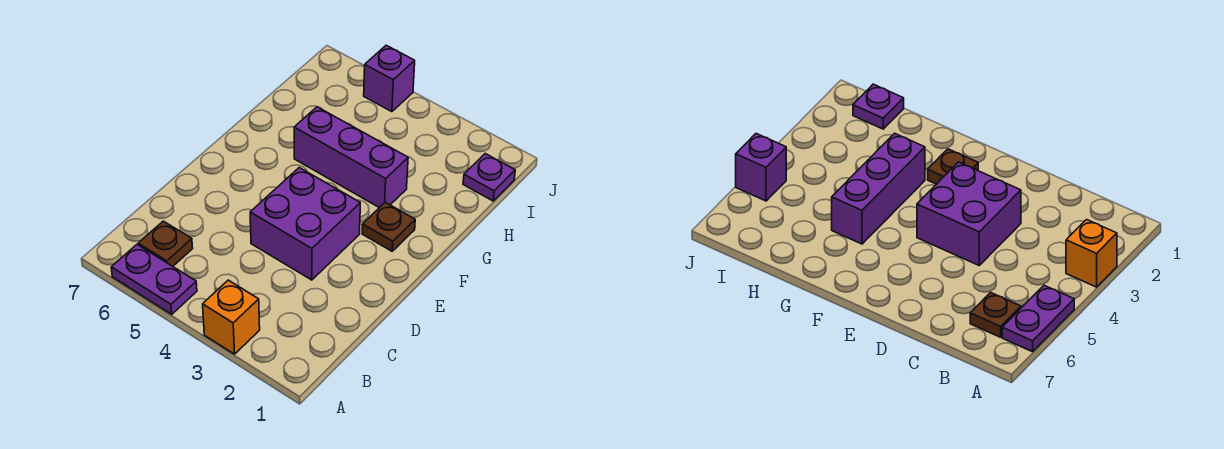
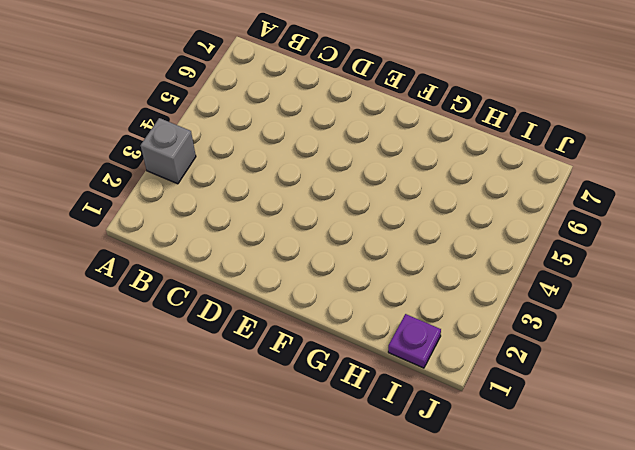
grey 1x1 brick [141,118,196,184] -> orange 1x1 brick [203,280,260,354]
none -> purple 1x2 plate [111,245,197,314]
none -> brown 1x1 plate [138,221,193,266]

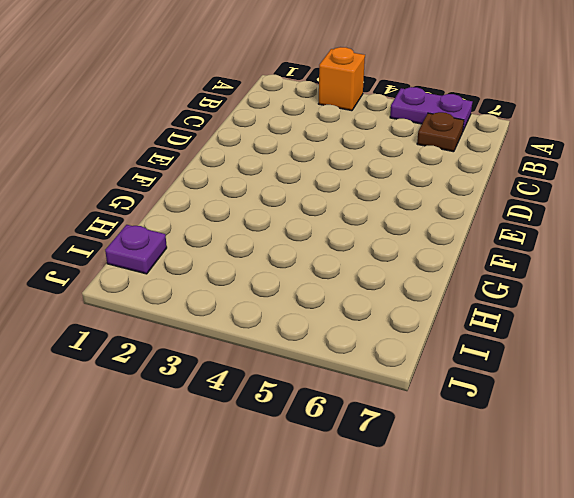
none -> purple 2x2 brick [250,168,360,280]
none -> brown 1x1 plate [362,202,415,251]

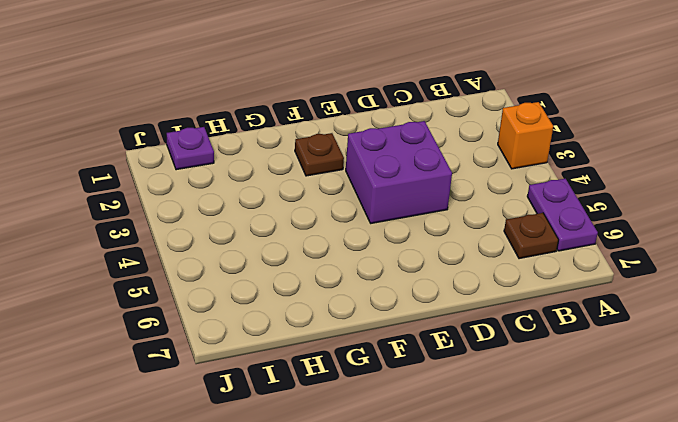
none -> purple 1x3 brick [294,107,408,208]
none -> purple 1x1 brick [364,45,415,112]

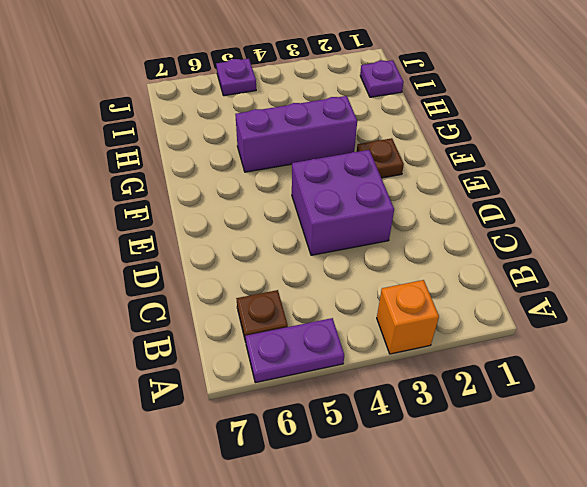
purple 1x1 plate [216,59,256,96] -> purple 1x1 brick [364,45,415,112]

